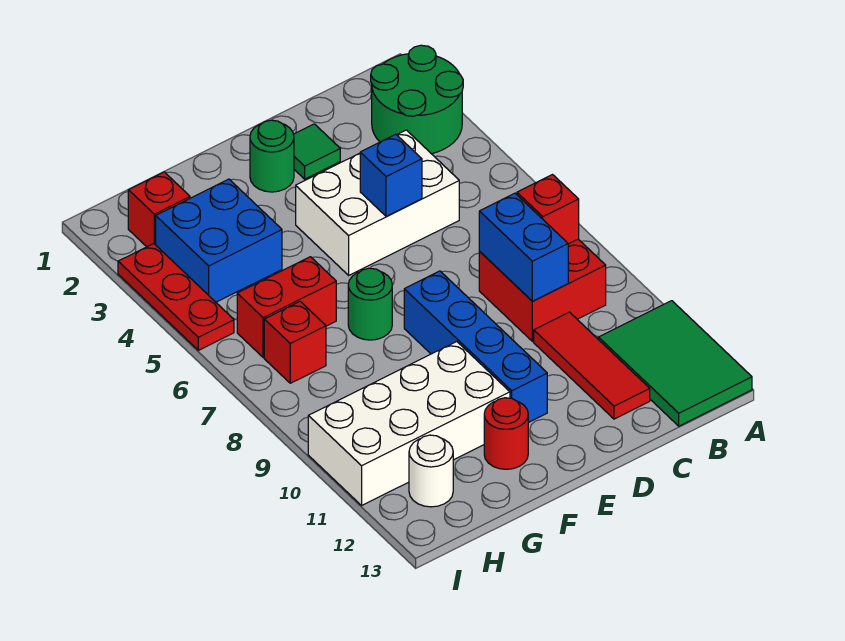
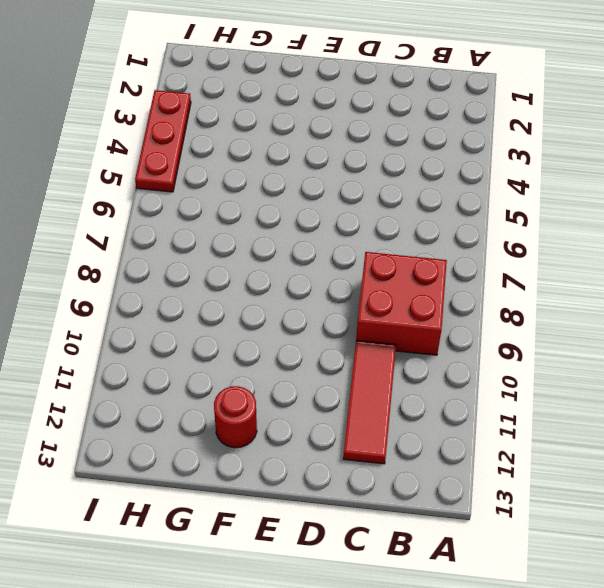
none -> green 2x2 round brick [371,45,463,154]
none -> green 2x3 tile [598,301,752,426]
none -> white 2x3 brick [296,130,459,275]

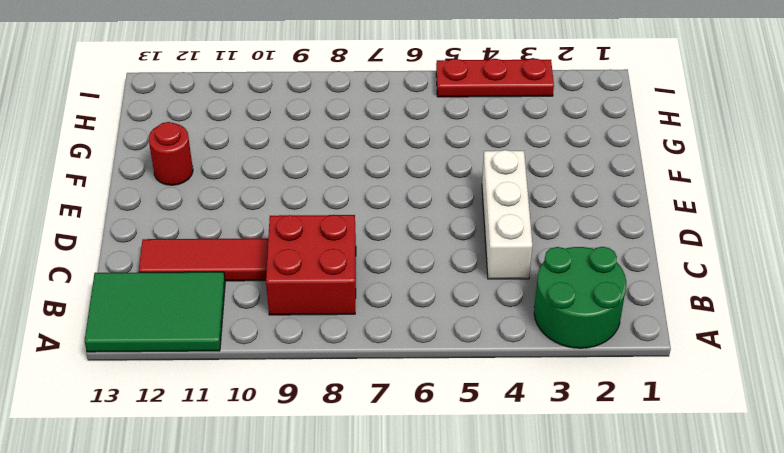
white 1x3 brick [482,150,533,279] -> white 2x3 brick [296,130,459,275]
none -> green 1x1 tile [293,124,340,179]
none -> green 1x1 round brick [250,120,294,192]
none -> blue 1x4 brick [404,271,547,423]

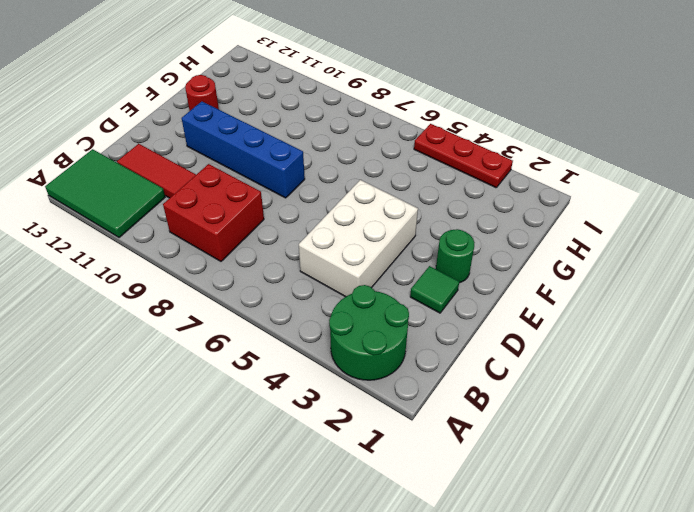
none -> green 1x1 round brick [348,268,392,340]
none -> white 2x4 brick [308,342,510,505]
none -> blue 2x2 brick [156,179,282,302]

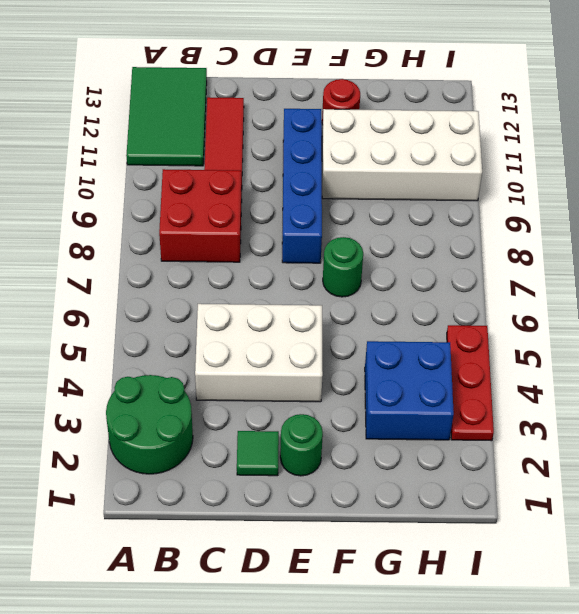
none -> red 1x2 brick [237,257,336,358]
none -> red 1x1 brick [128,172,190,247]
none -> red 1x1 brick [264,302,326,383]

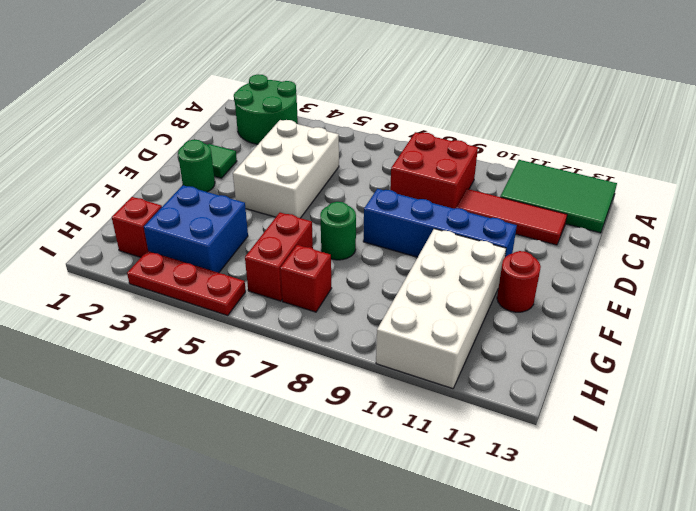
none -> white 1x1 round brick [409,435,453,507]
none -> red 1x1 brick [517,175,579,244]
none -> blue 1x2 brick [479,193,568,301]

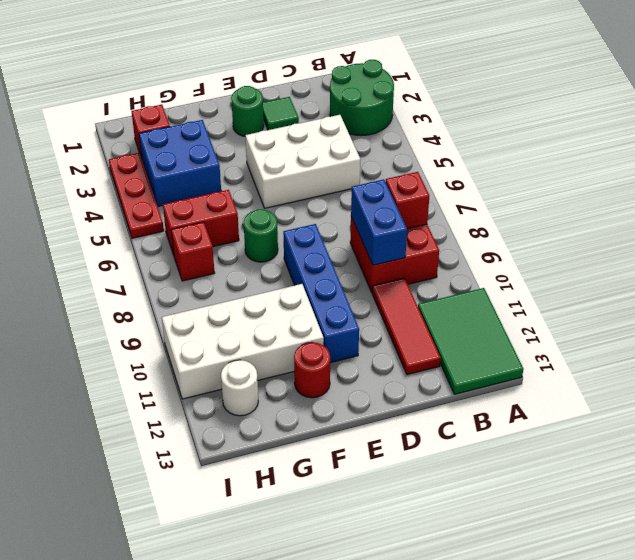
none -> blue 1x1 brick [360,134,422,216]

